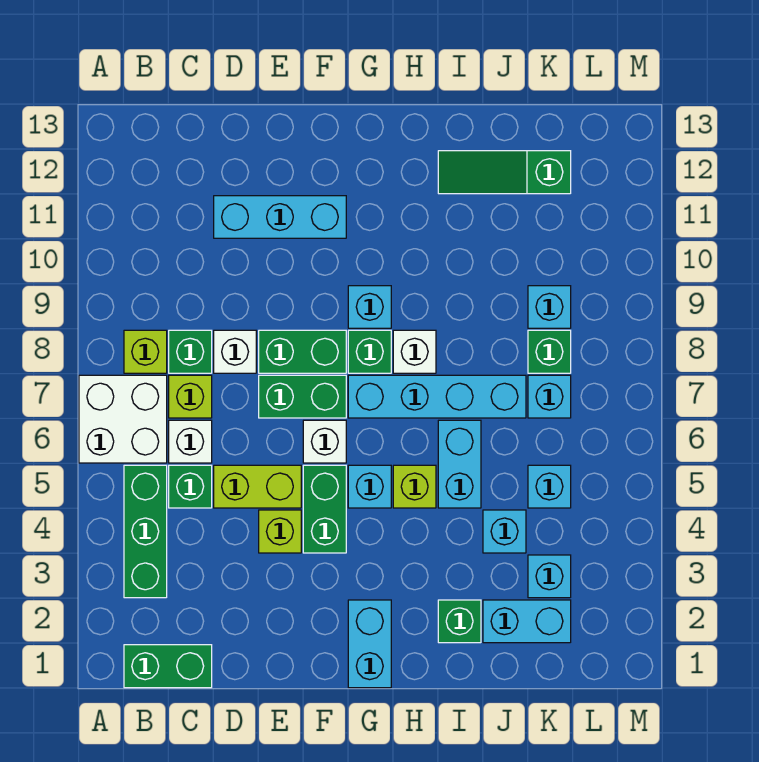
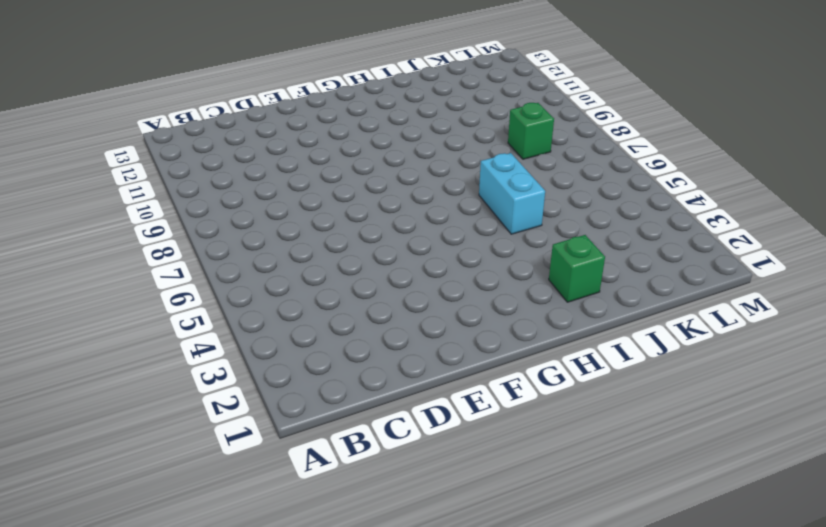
none -> white 2x2 brick [79,375,167,463]
none -> green 1x2 brick [124,645,212,688]
none -> green 1x3 brick [124,465,167,598]
none -> lime 1x1 brick [124,330,167,373]

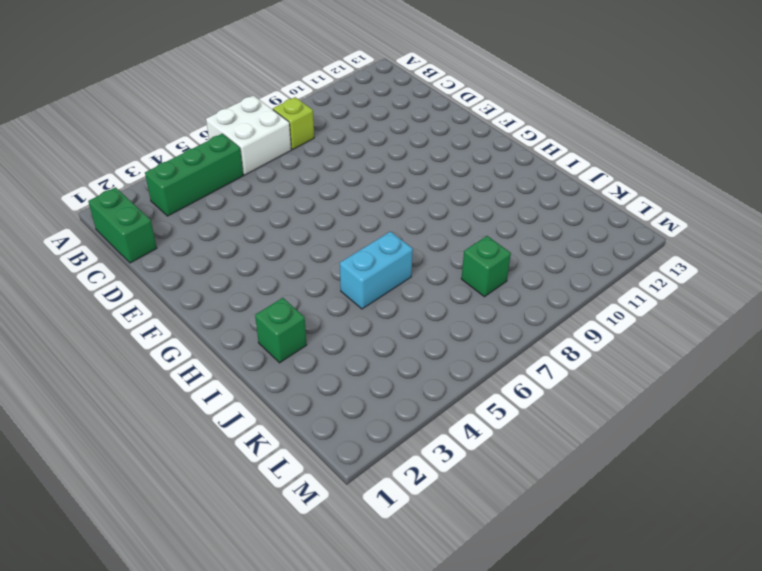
none -> green 1x1 brick [169,465,212,508]
none -> white 1x1 brick [169,420,212,463]
none -> lime 1x1 brick [169,375,212,418]
none -> green 1x1 brick [169,330,212,373]

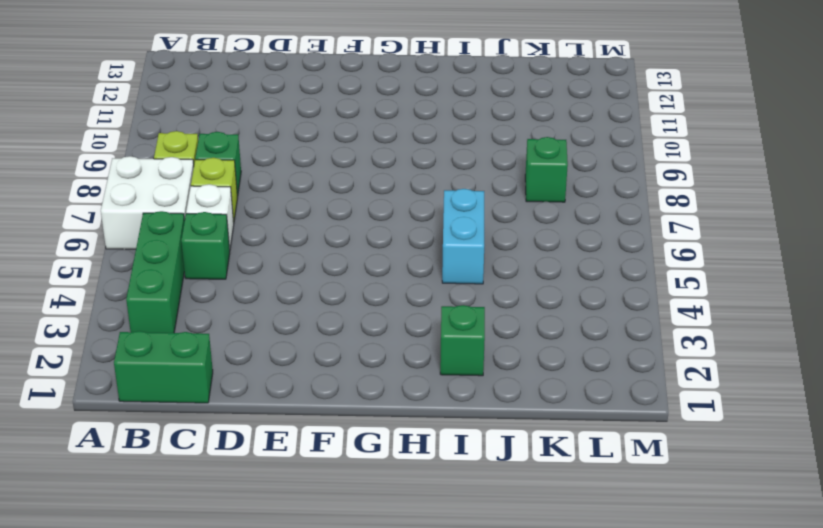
none -> lime 1x2 brick [214,465,301,508]
none -> white 1x1 brick [214,330,256,373]
none -> cyan 1x3 brick [214,196,346,238]
none -> lime 1x1 brick [259,510,301,553]

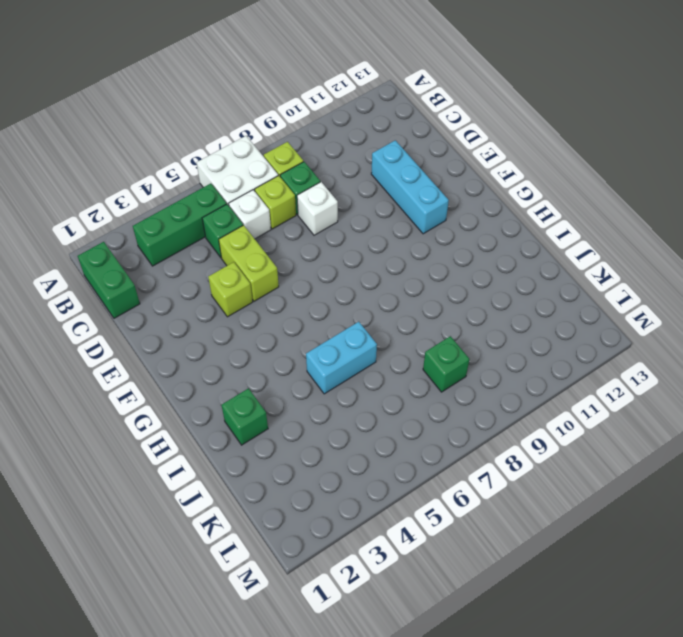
none -> green 1x2 brick [259,375,346,418]
none -> green 1x2 brick [259,330,346,373]
none -> green 1x2 brick [303,465,346,553]
none -> white 1x1 brick [303,420,346,463]

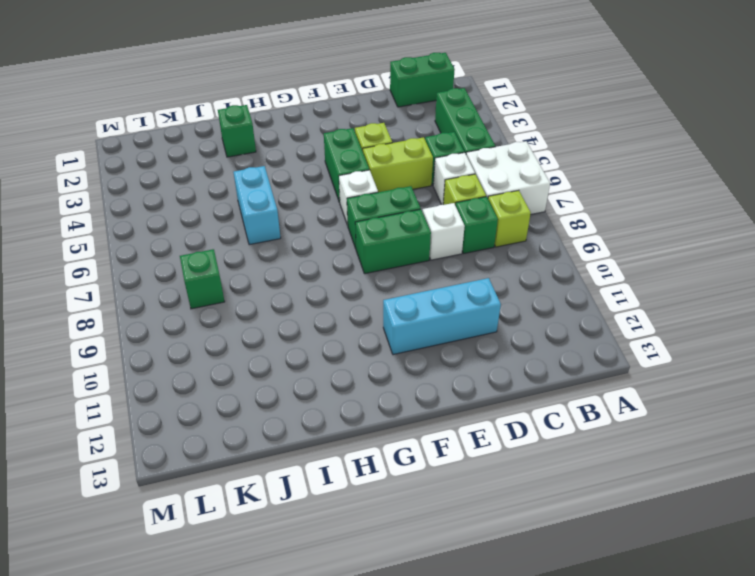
none -> cyan 1x2 brick [348,600,391,688]
none -> cyan 1x1 brick [348,465,391,508]
none -> cyan 1x4 brick [348,375,526,418]
none -> green 1x1 brick [348,330,391,373]

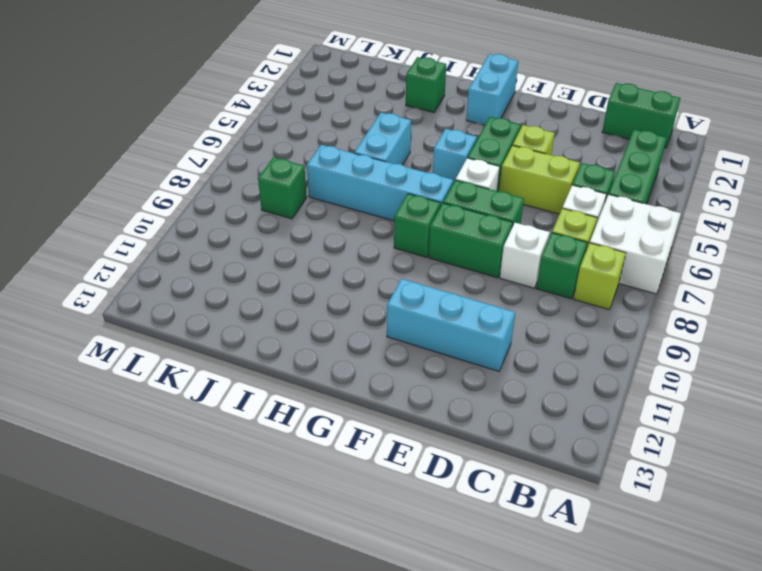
none -> cyan 1x1 brick [348,286,391,328]
none -> lime 1x1 brick [393,465,436,508]
none -> white 1x1 brick [393,330,436,373]
none -> green 1x3 slope [438,151,571,194]

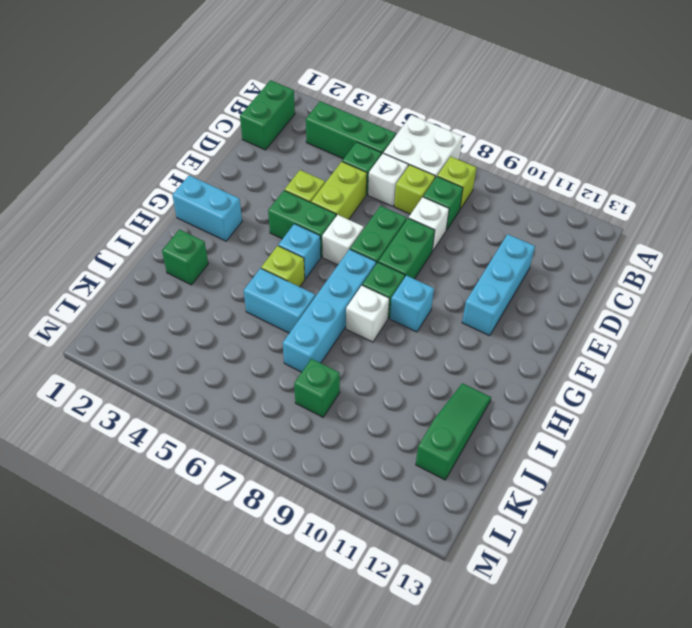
none -> cyan 1x2 brick [483,600,571,643]
none -> cyan 1x1 brick [483,510,526,553]
none -> cyan 1x1 brick [528,555,571,598]
none -> cyan 1x1 brick [528,465,571,508]

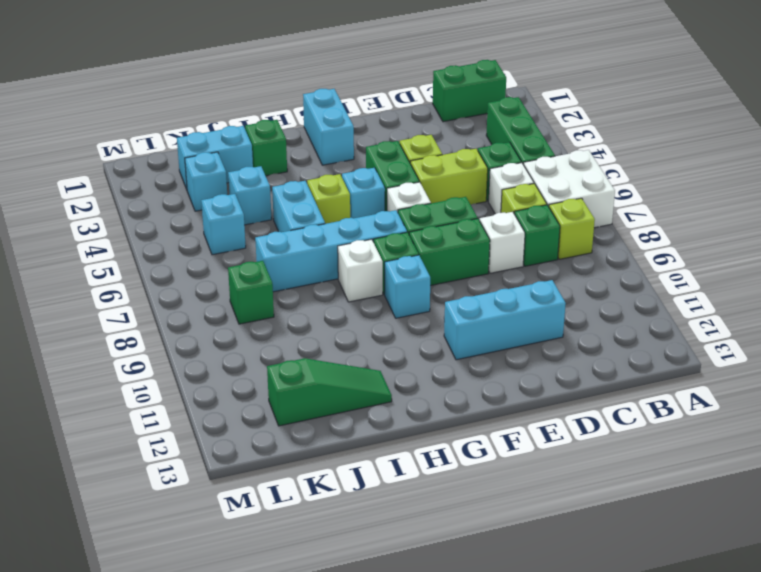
none -> cyan 1x1 brick [528,375,571,418]
none -> cyan 1x1 brick [528,286,571,328]

